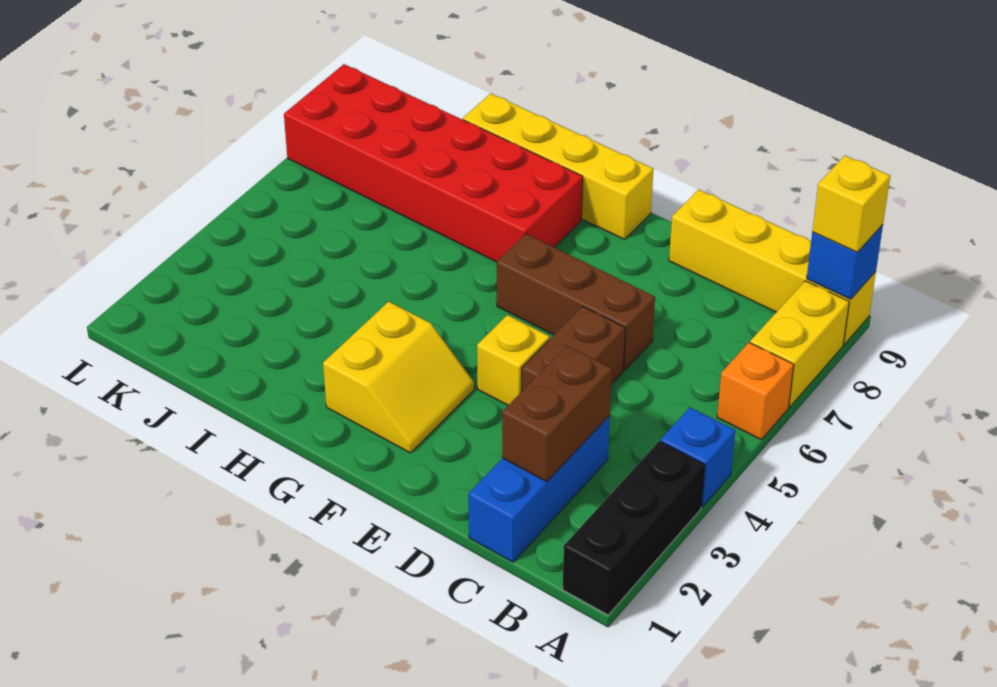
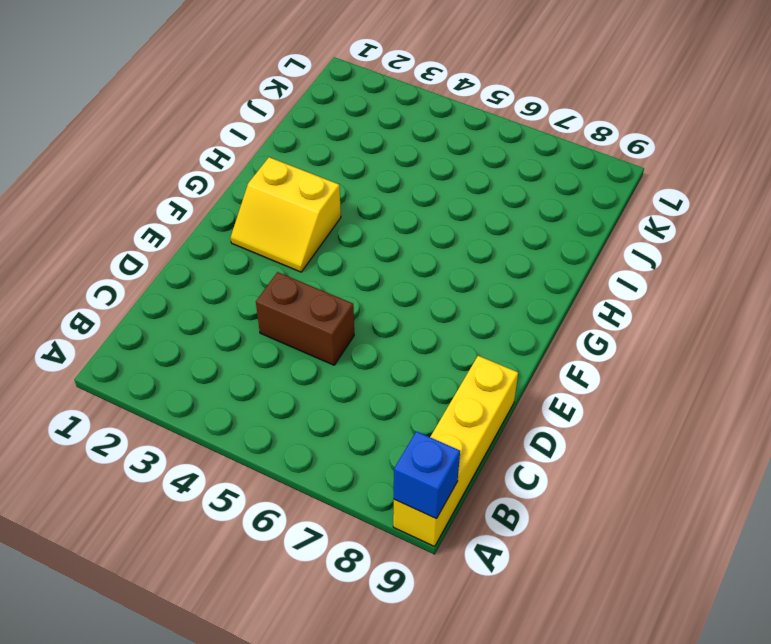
none -> black 1x3 brick [562,441,705,615]
none -> blue 1x1 brick [661,407,735,507]
none -> orange 1x1 brick [717,343,794,439]

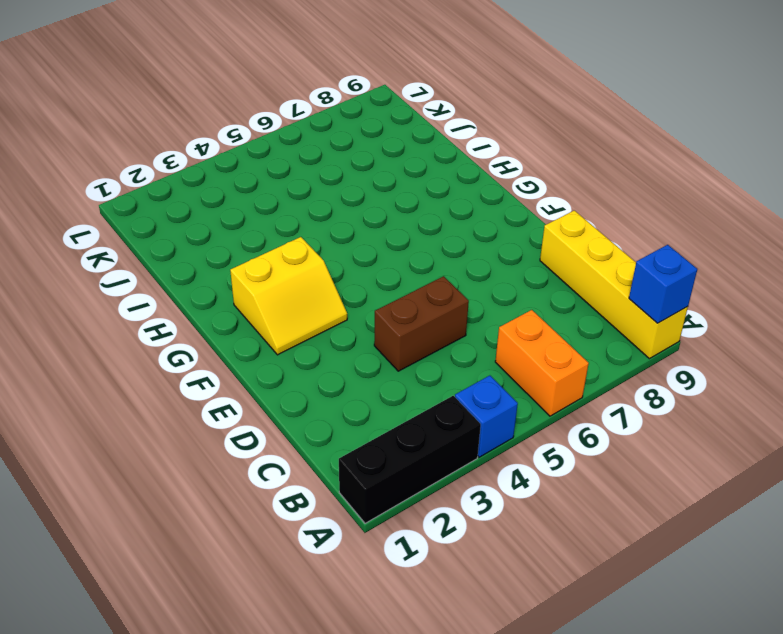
orange 1x2 brick [495,310,589,416] -> orange 1x1 brick [717,343,794,439]
none -> yellow 1x2 brick [750,281,849,407]
none -> blue 1x3 brick [468,416,610,562]
none -> brown 1x3 brick [497,234,655,371]

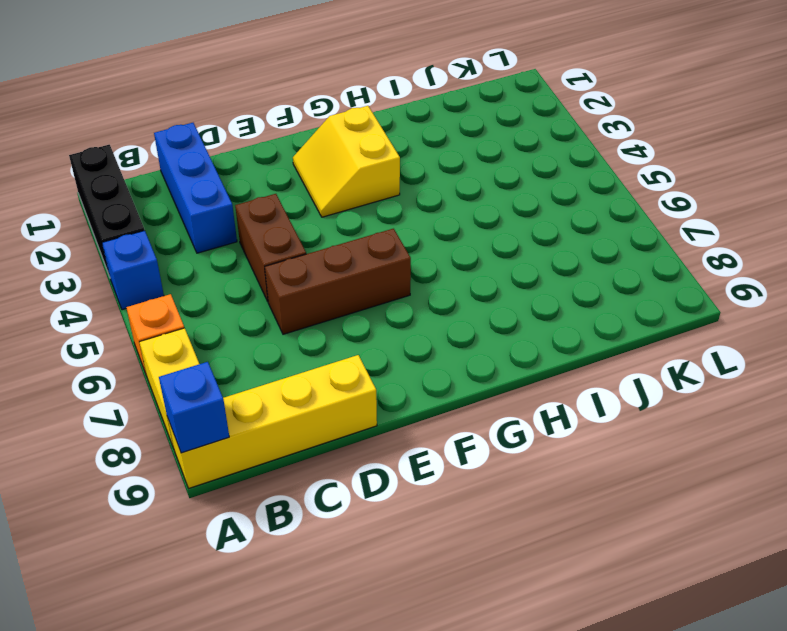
none -> yellow 1x1 brick [477,315,550,405]
none -> yellow 1x4 brick [463,93,654,239]
none -> red 2x6 brick [284,64,583,262]

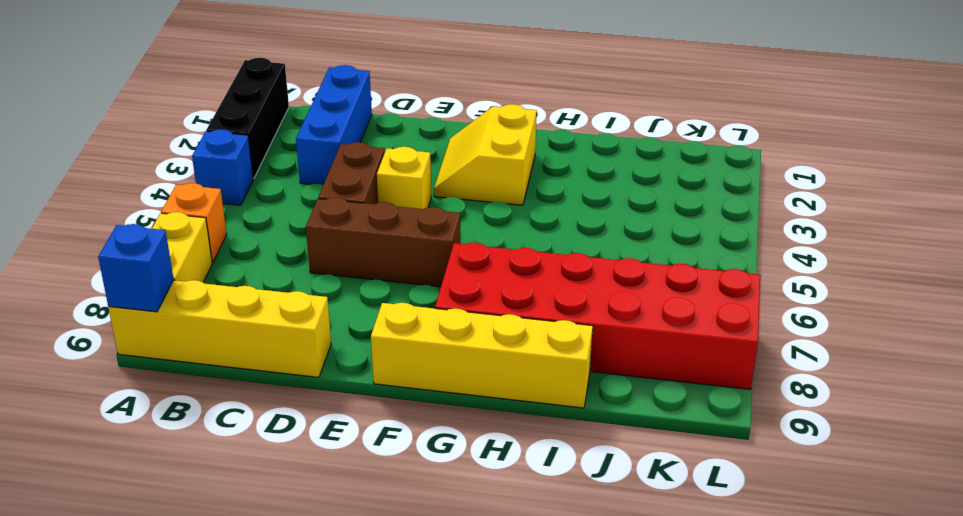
none -> brown 1x2 brick [502,346,612,482]
none -> yellow 1x1 brick [812,156,890,252]

